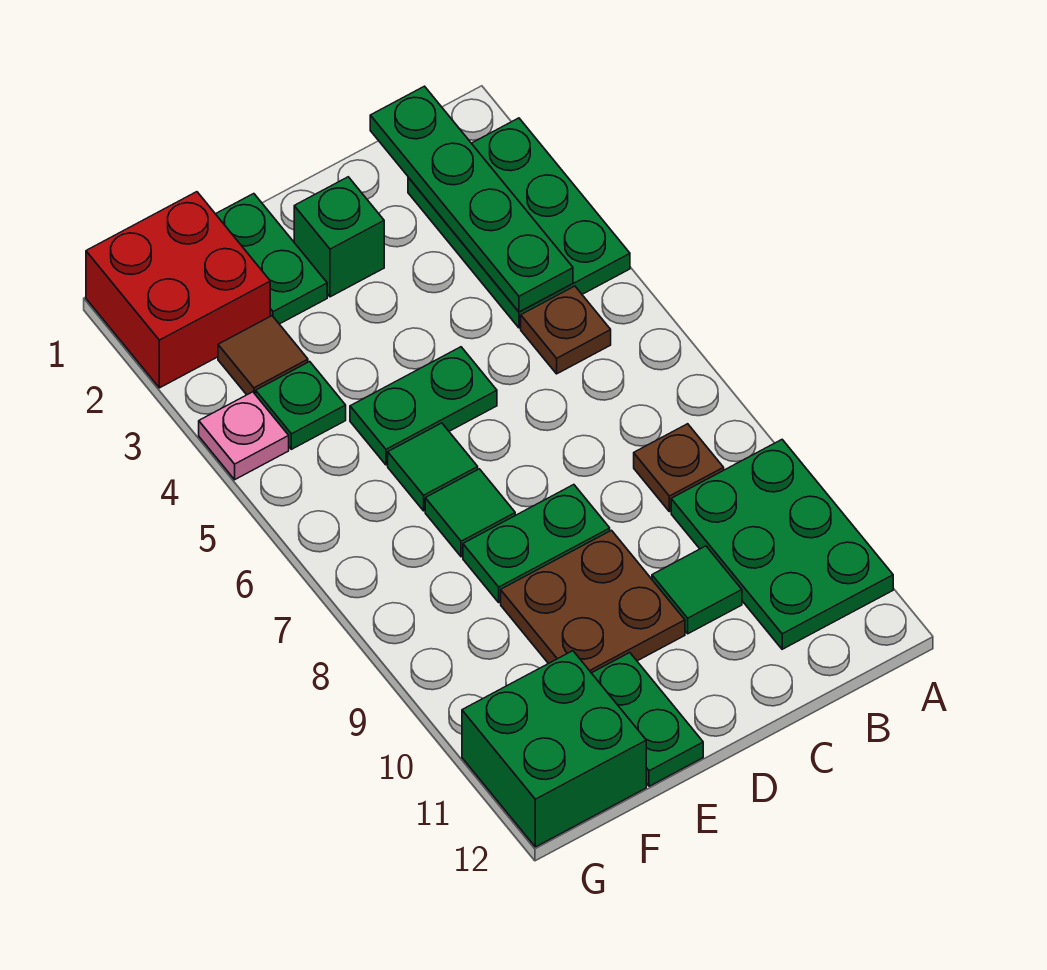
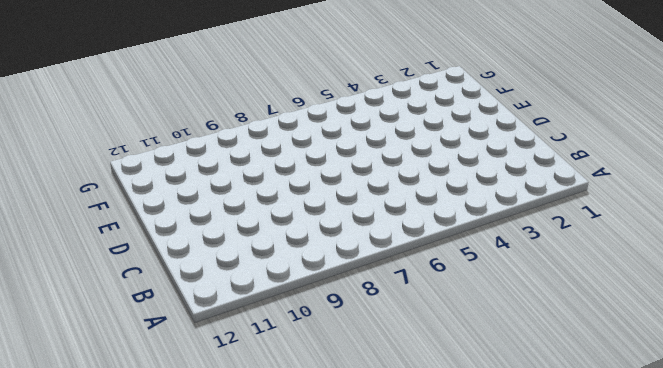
none -> green 2x3 plate [408,118,630,328]
none -> green 2x3 plate [671,440,893,649]
none -> brown 1x1 plate [521,286,611,374]

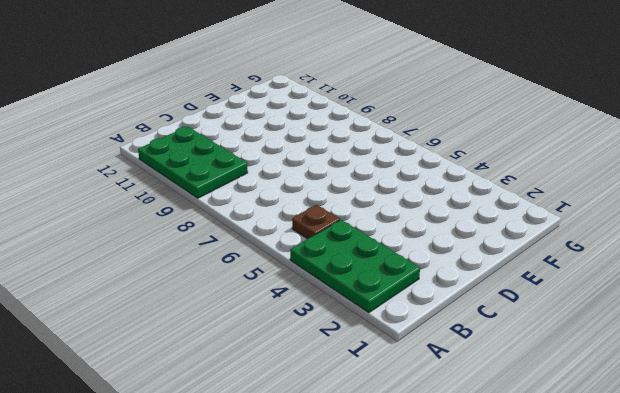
none -> brown 1x1 plate [634,424,724,512]
none -> green 1x1 tile [652,546,742,634]
none -> green 1x1 brick [294,177,384,297]

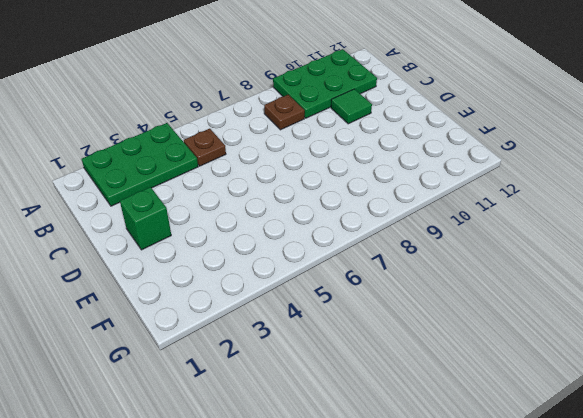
none -> green 1x2 plate [350,347,497,465]
none -> green 1x2 plate [463,485,610,602]
none -> brown 2x2 plate [501,530,685,673]

